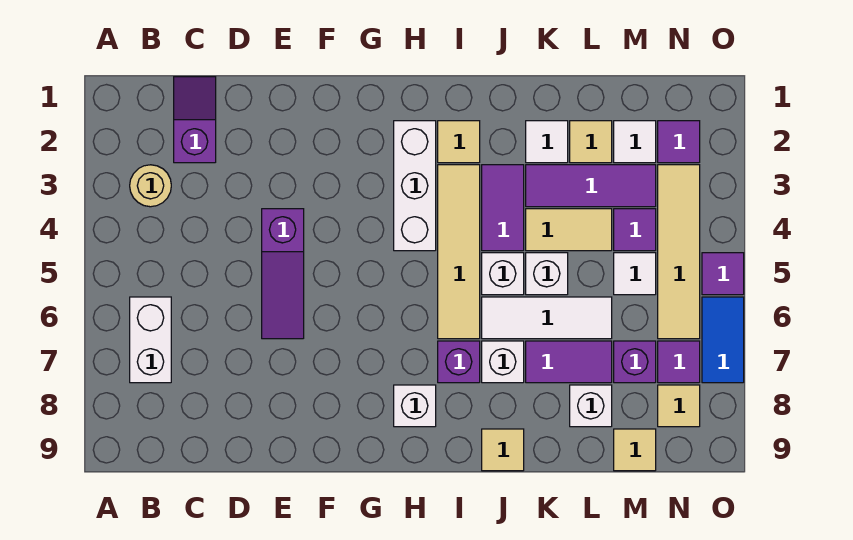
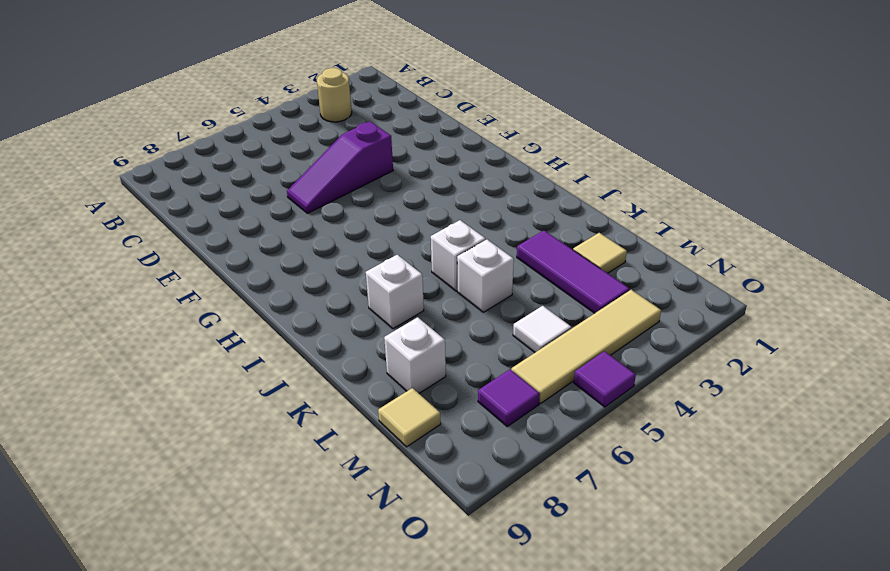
none -> white 1x2 brick [130,297,171,383]
none -> purple 1x2 slope [174,77,216,163]
none -> white 1x3 brick [394,121,436,251]
none -> white 1x1 brick [394,385,436,427]

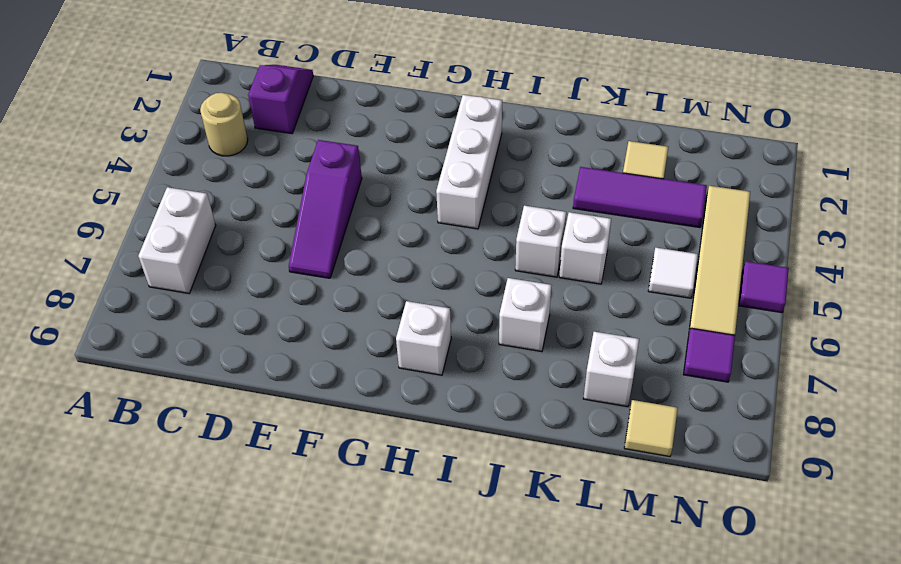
none -> tan 1x1 tile [438,121,480,163]
none -> tan 1x4 tile [438,165,480,339]
none -> purple 1x1 brick [438,341,480,383]
none -> purple 1x2 tile [482,165,524,251]

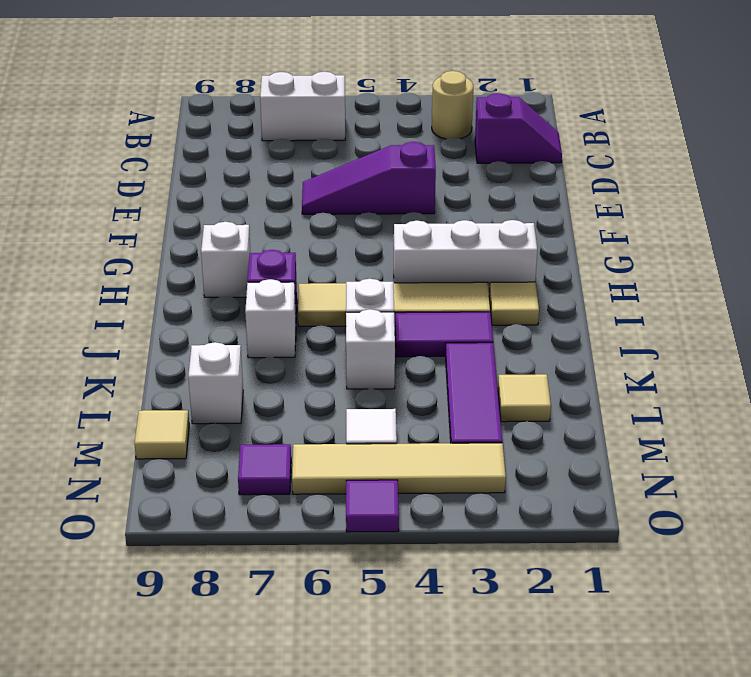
none -> white 1x3 tile [482,297,612,339]
none -> tan 1x1 tile [482,429,524,471]
none -> white 1x1 tile [526,121,568,163]
none -> tan 1x2 tile [526,209,612,251]

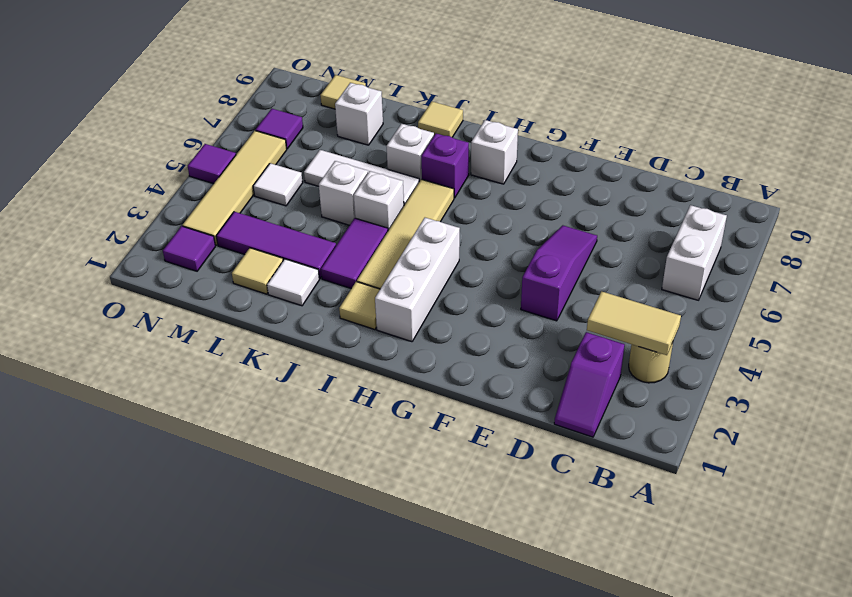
tan 1x2 tile [587,291,681,355] -> tan 1x2 tile moved to [526,209,612,251]
none -> purple 1x2 tile [526,341,612,383]
none -> white 1x1 tile [614,121,656,163]
none -> purple 1x1 tile [614,209,656,251]
none -> purple 1x1 brick [614,341,656,383]

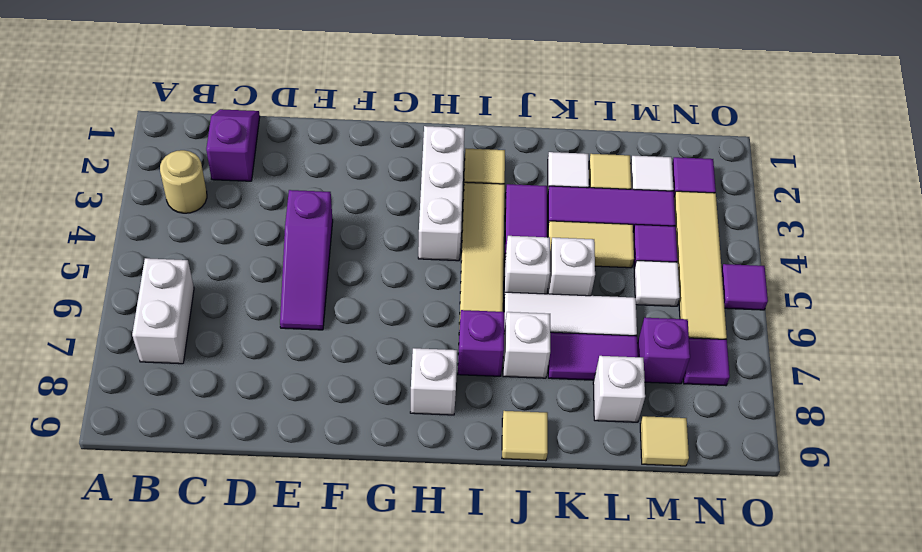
none -> tan 1x1 tile [658,385,700,427]
none -> blue 1x2 tile [702,297,744,383]

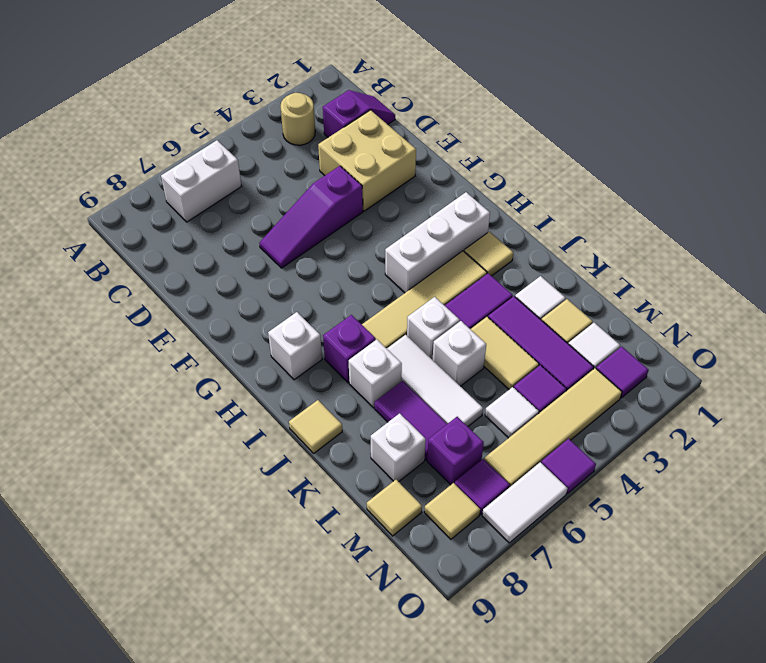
tan 2x2 brick [318,110,416,211] -> none
white 1x2 tile [482,462,568,543] -> blue 1x2 tile [702,297,744,383]

